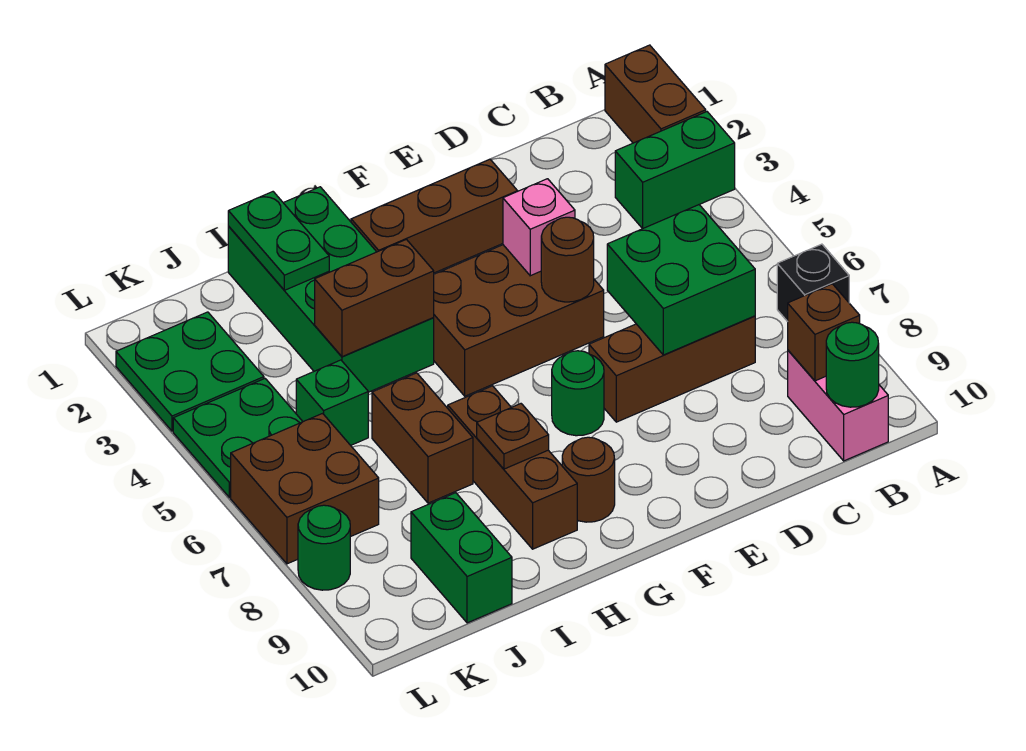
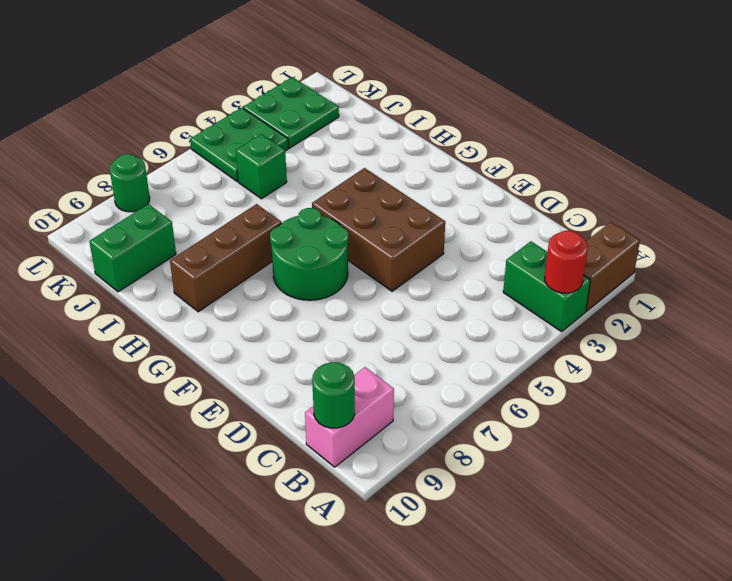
red 1x1 round brick [545,231,588,293] -> none
green 2x2 round brick [270,208,348,300] -> green 1x1 round brick [552,351,604,436]
none -> black 1x1 brick [777,244,849,322]
none -> brown 1x3 brick [589,316,755,422]
none -> brown 1x3 brick [351,159,518,273]

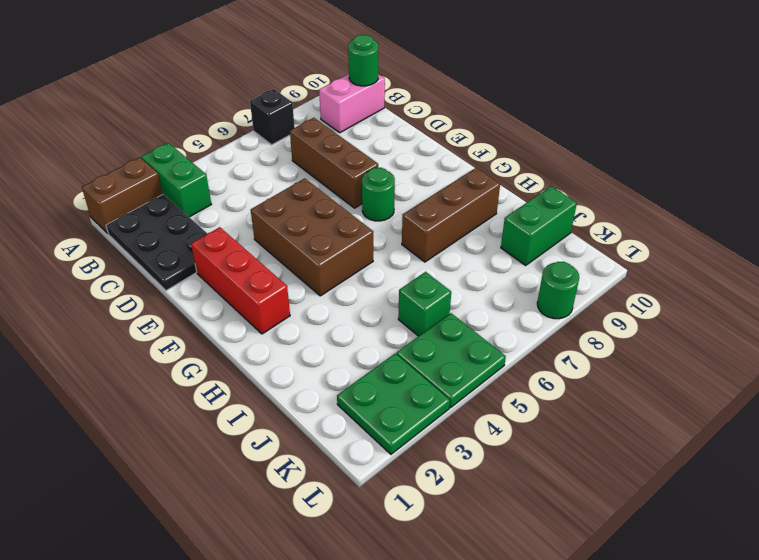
black 2x3 plate [106,194,207,290] -> none
red 1x3 brick [191,227,290,334] -> brown 1x3 brick [351,159,518,273]
none -> brown 1x1 round brick [562,437,615,522]
none -> green 2x4 brick [228,187,434,392]
none -> brown 1x2 brick [372,373,473,503]

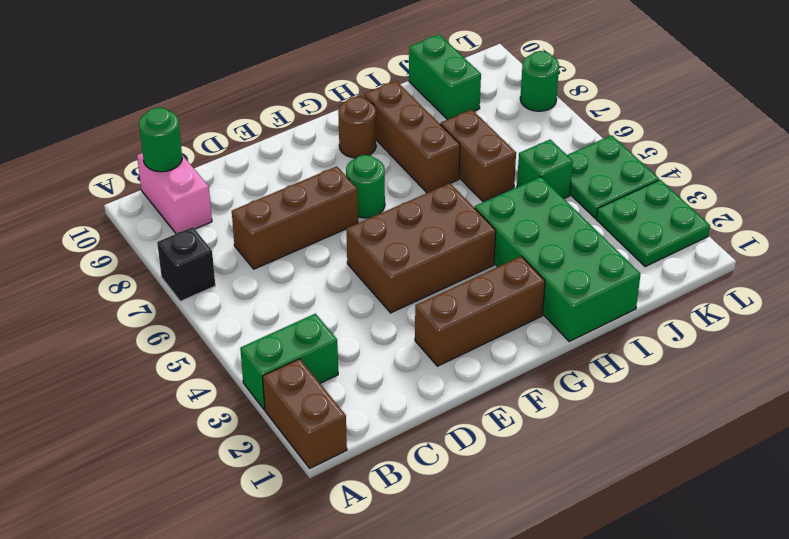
none -> brown 2x2 brick [231,413,379,564]
none -> brown 1x1 brick [788,284,860,381]
none -> green 2x2 brick [607,205,755,355]

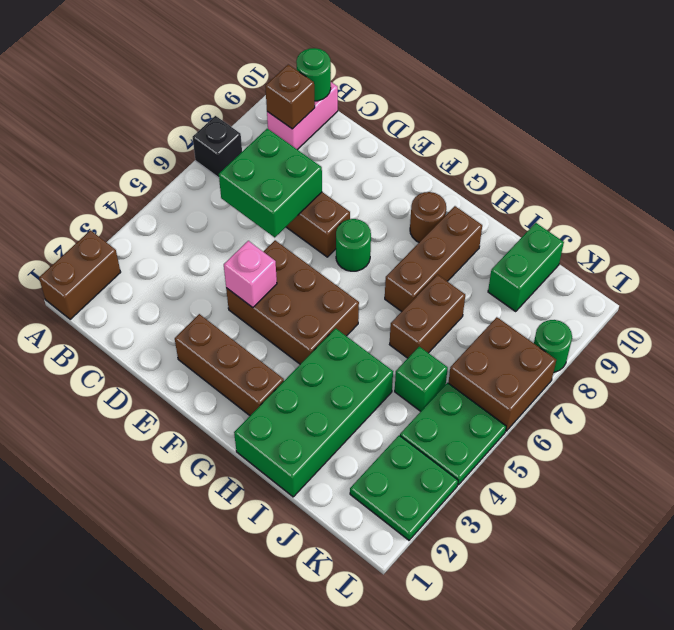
none -> green 1x2 brick [615,112,735,229]
none -> brown 1x1 round brick [541,217,594,302]
none -> brown 1x2 brick [315,239,434,357]

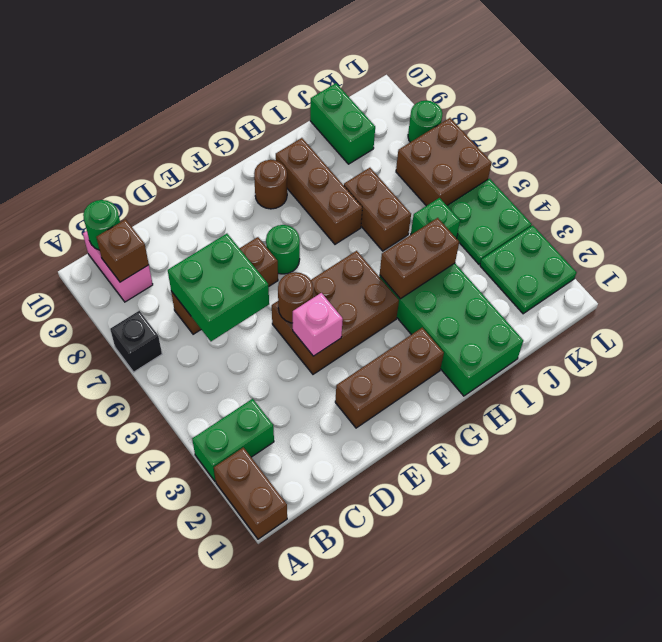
none -> brown 1x1 plate [477,404,549,469]
none -> green 1x2 plate [228,192,329,290]

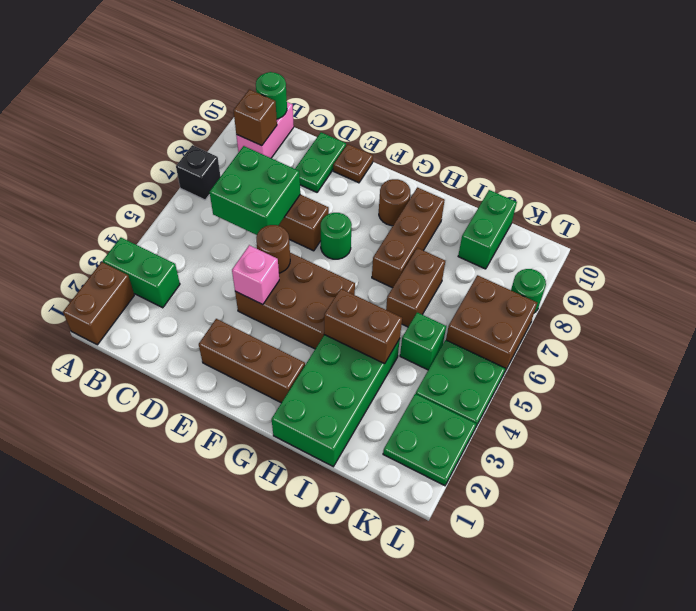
green 1x2 plate [295,132,346,192] -> green 1x2 plate moved to [228,192,329,290]
brown 1x1 plate [333,144,373,183] -> brown 1x1 plate moved to [477,404,549,469]

